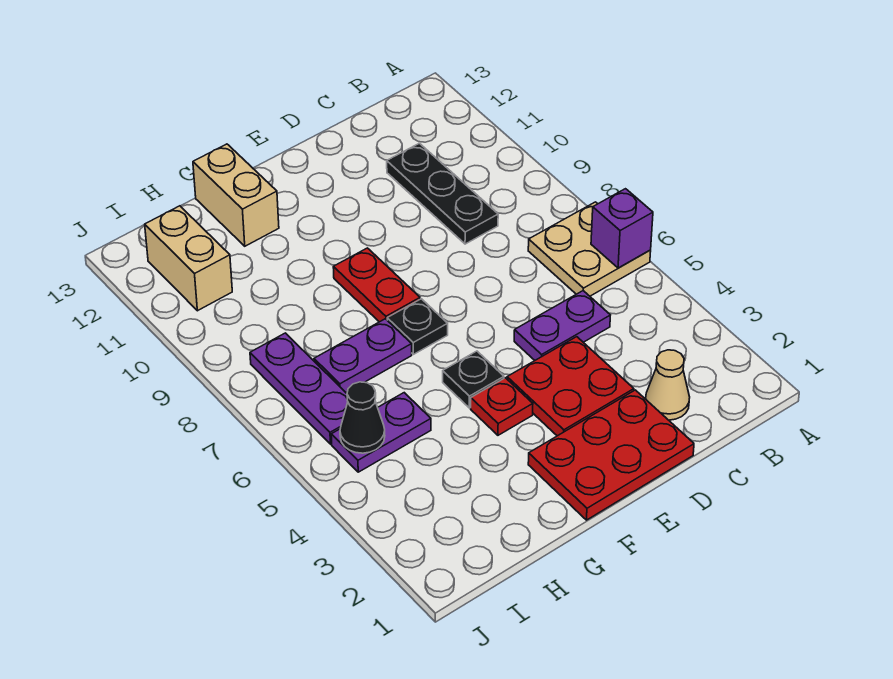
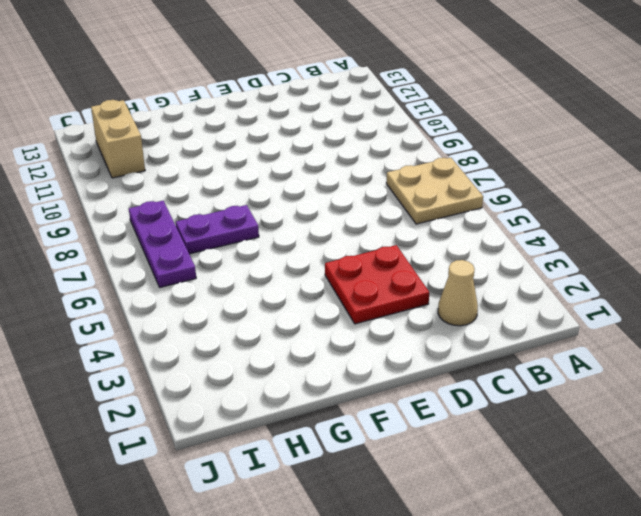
none -> purple 1x2 plate [514,291,610,360]
none -> black 1x3 plate [387,143,498,244]
none -> red 2x3 plate [528,390,694,520]

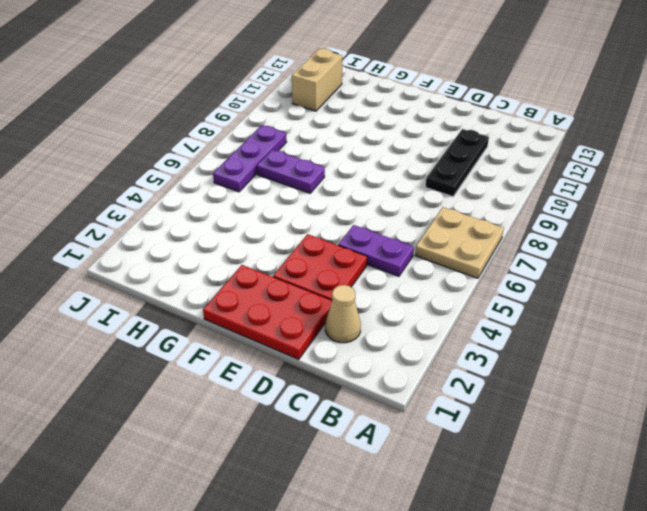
none -> red 1x1 plate [471,378,533,435]
none -> black 1x1 plate [443,351,504,408]
none -> black 1x1 plate [387,299,448,354]

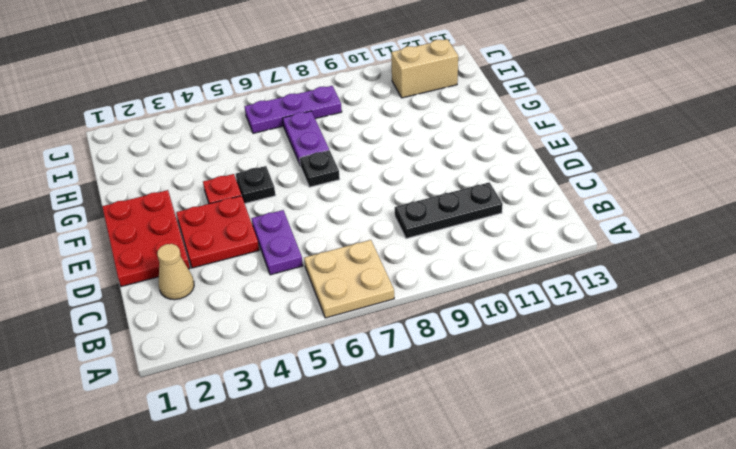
none -> red 1x2 plate [333,248,420,322]
none -> tan 1x2 brick [193,144,279,246]
none -> purple 1x2 plate [331,393,431,472]

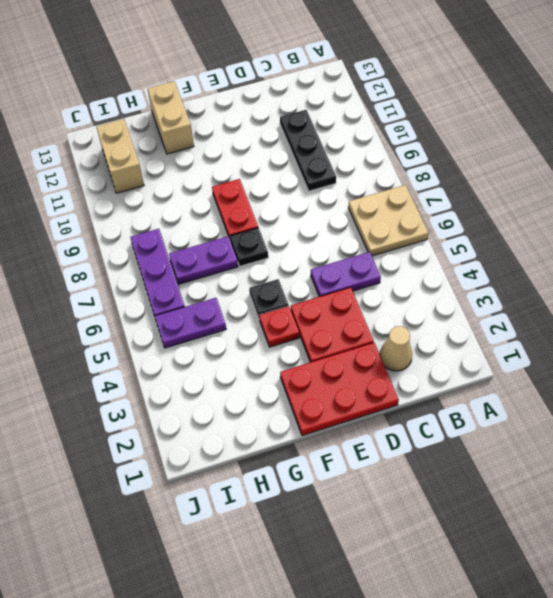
none -> purple 1x1 brick [591,189,653,268]
none -> black 1x1 cone [340,382,385,453]

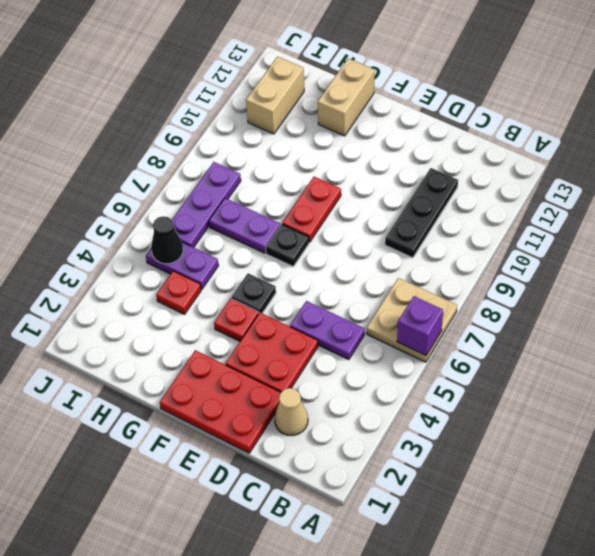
red 1x1 plate [156,271,201,314] -> none

